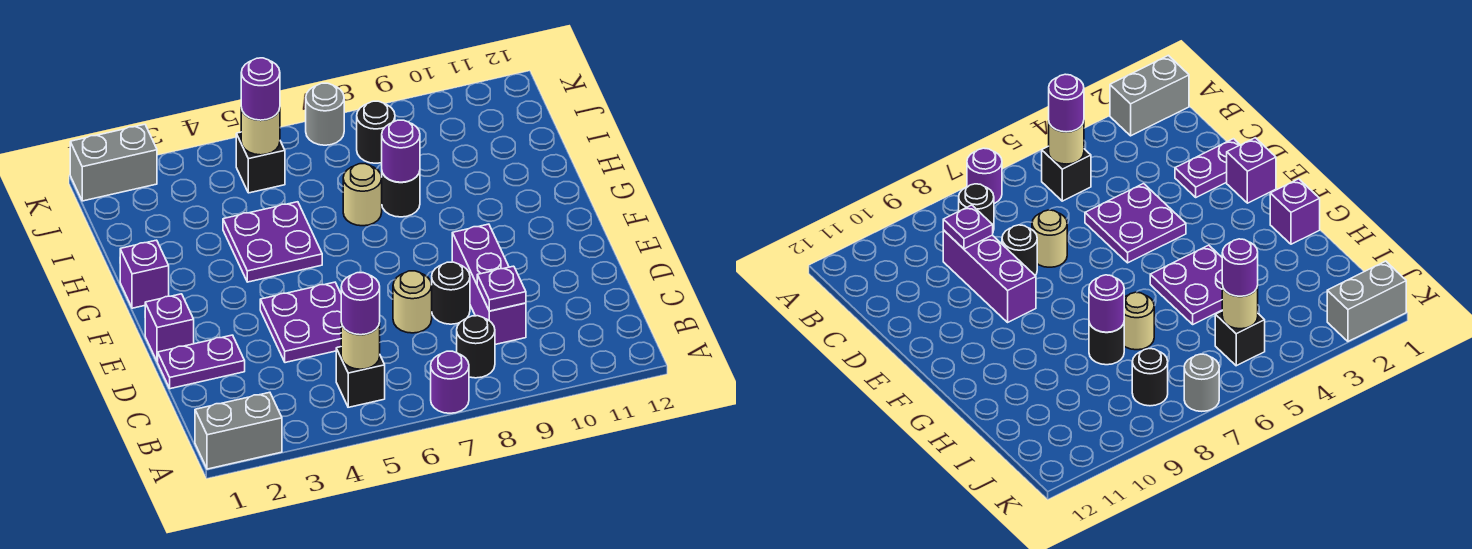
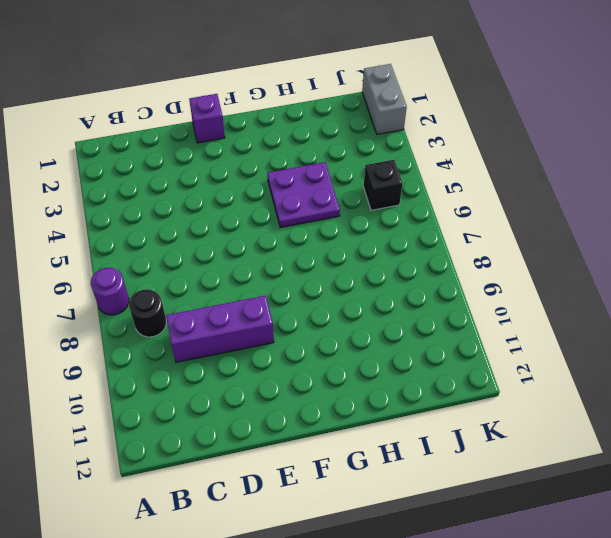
none -> grey 1x2 brick [195,392,282,469]
none -> black 1x1 brick [336,347,385,407]
none -> purple 1x2 plate [158,335,245,389]

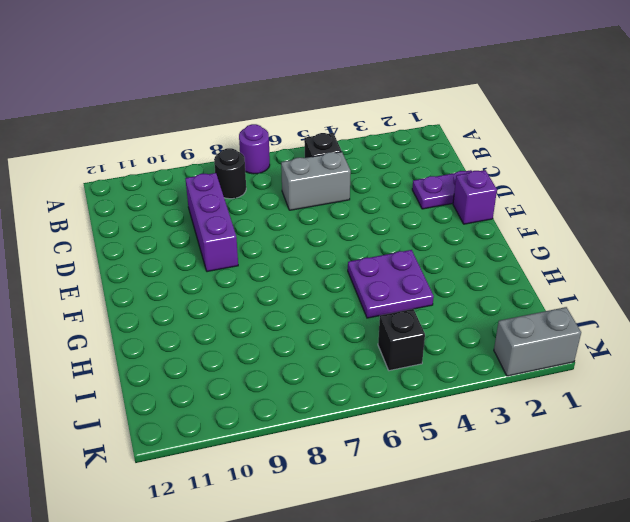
grey 1x2 brick [281,152,351,210] -> grey 1x2 brick moved to [195,392,282,469]
none -> purple 2x2 plate [260,282,341,363]
none -> tan 1x1 round brick [393,271,432,333]
none -> black 1x1 round brick [432,262,470,324]

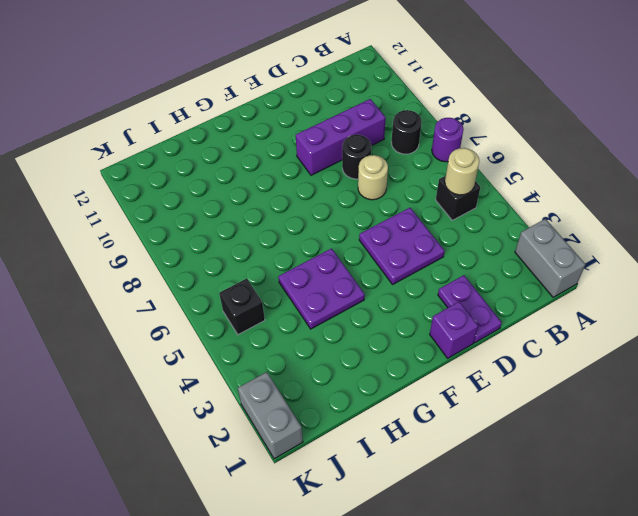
none -> purple 1x1 brick [120,240,169,308]
none -> tan 1x1 round brick [343,164,382,226]
none -> black 1x1 round brick [382,171,420,217]

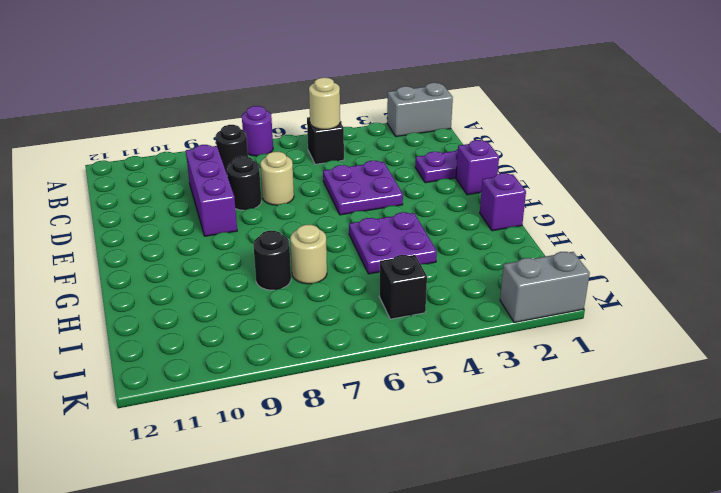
none -> black 1x1 round brick [357,101,395,163]
none -> grey 1x1 round brick [306,83,344,145]
none -> purple 1x1 plate [477,266,526,311]

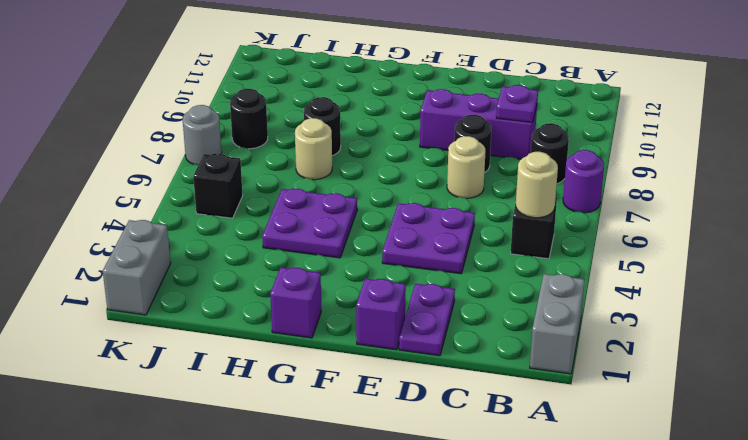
none -> purple 1x1 round brick [382,120,420,182]
none -> tan 1x1 round brick [241,108,280,155]
none -> purple 1x1 round brick [341,273,380,335]

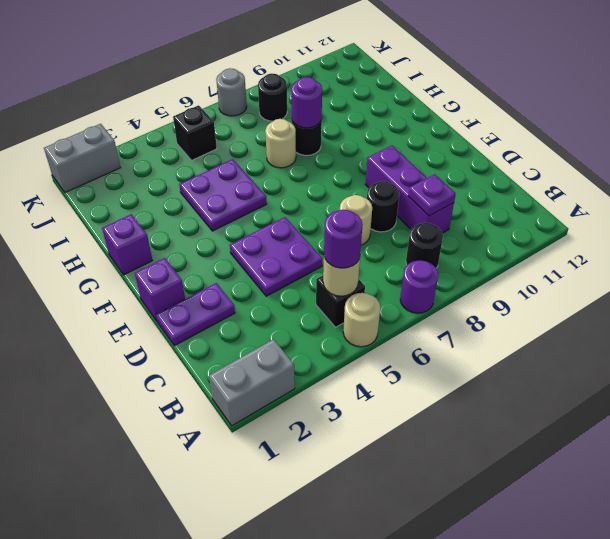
tan 1x1 round brick [343,293,380,347] -> tan 1x1 round brick moved to [241,108,280,155]
none -> purple 1x1 round brick [241,58,280,120]

